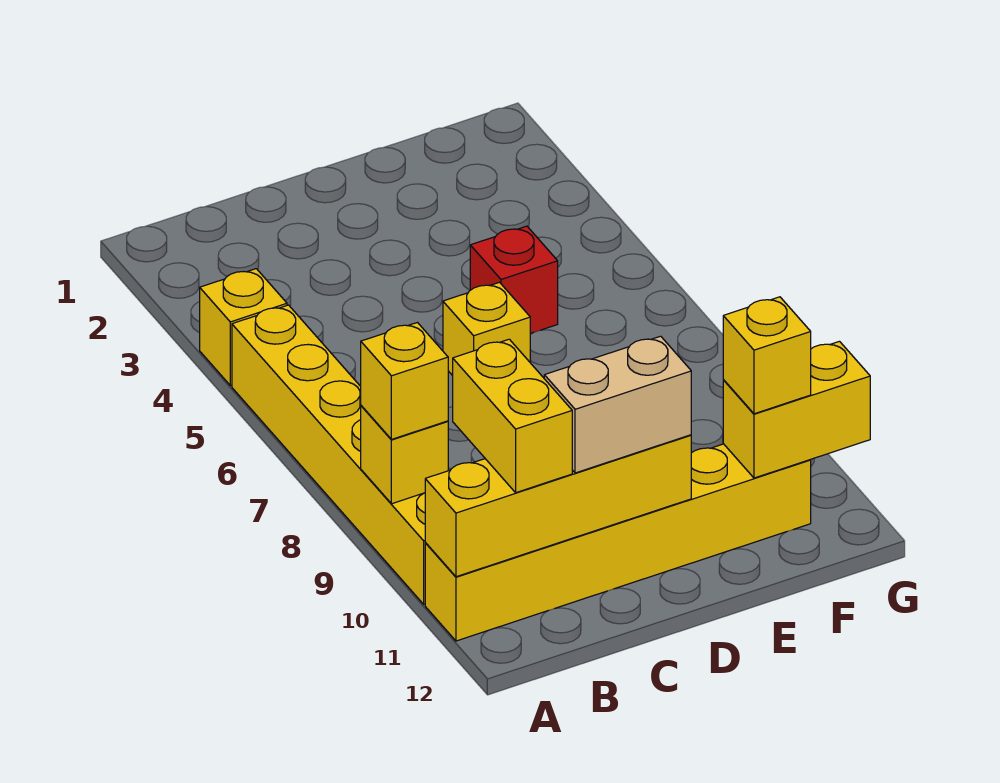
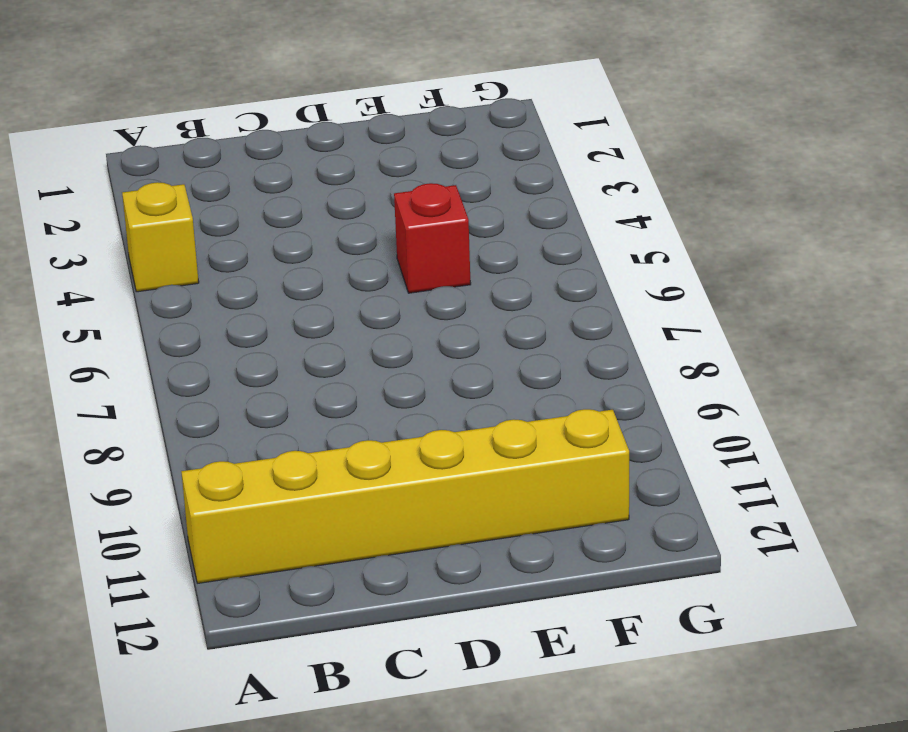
none -> yellow 1x6 brick [232,305,426,604]
none -> yellow 1x1 brick [443,282,530,376]
none -> yellow 1x1 brick [361,406,448,504]

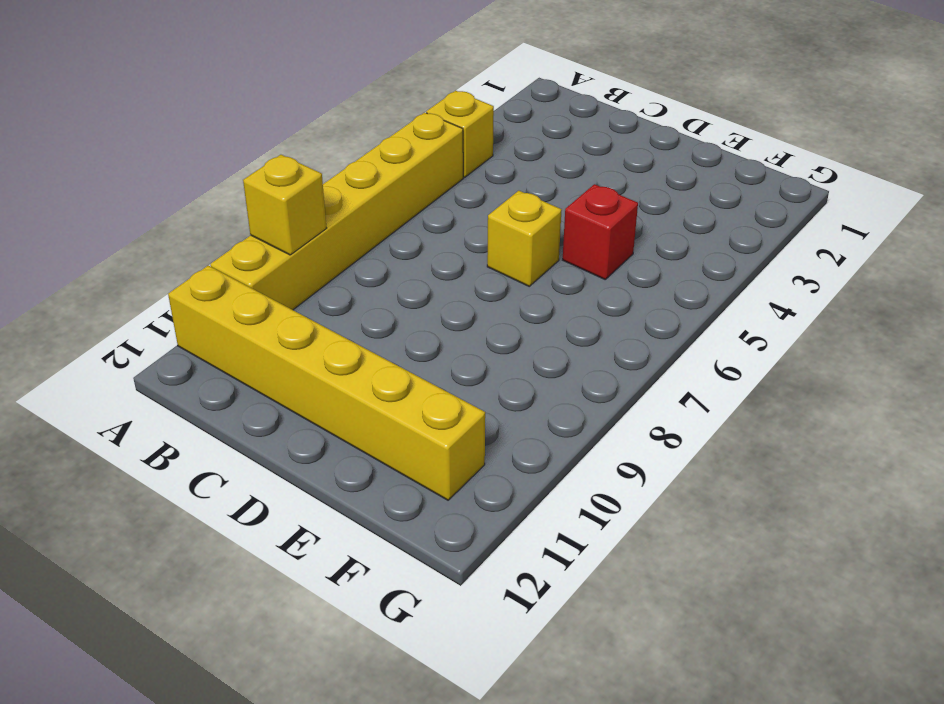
none -> yellow 1x4 brick [425,435,691,577]
none -> yellow 1x2 brick [723,341,870,478]
none -> yellow 1x1 brick [361,323,448,439]

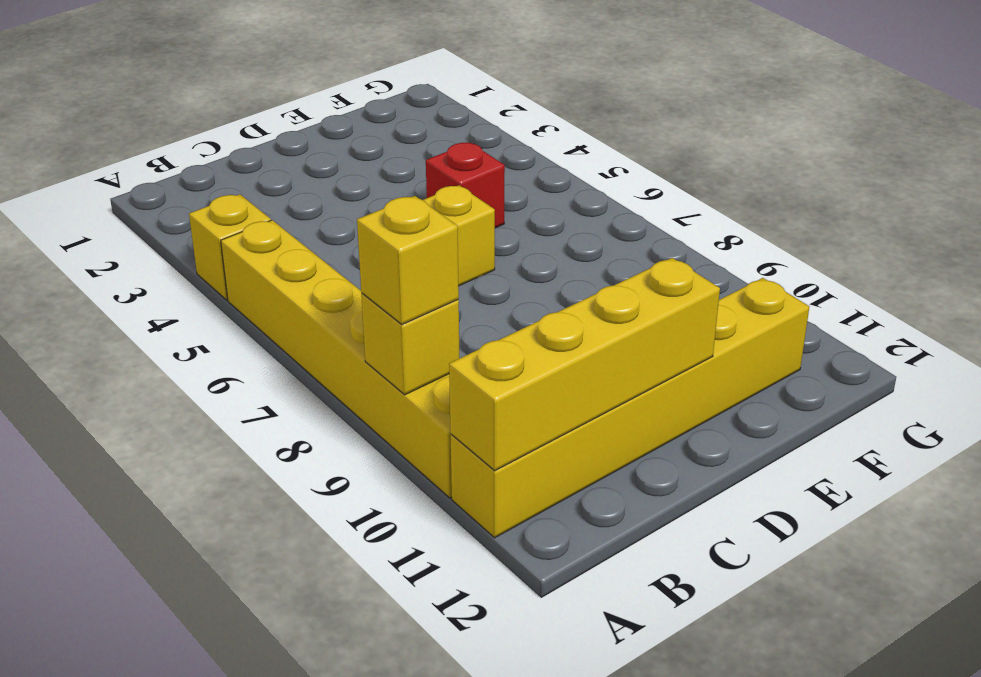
none -> yellow 1x2 brick [723,341,870,478]
none -> yellow 1x2 brick [453,339,572,493]
none -> tan 1x2 brick [544,336,691,473]

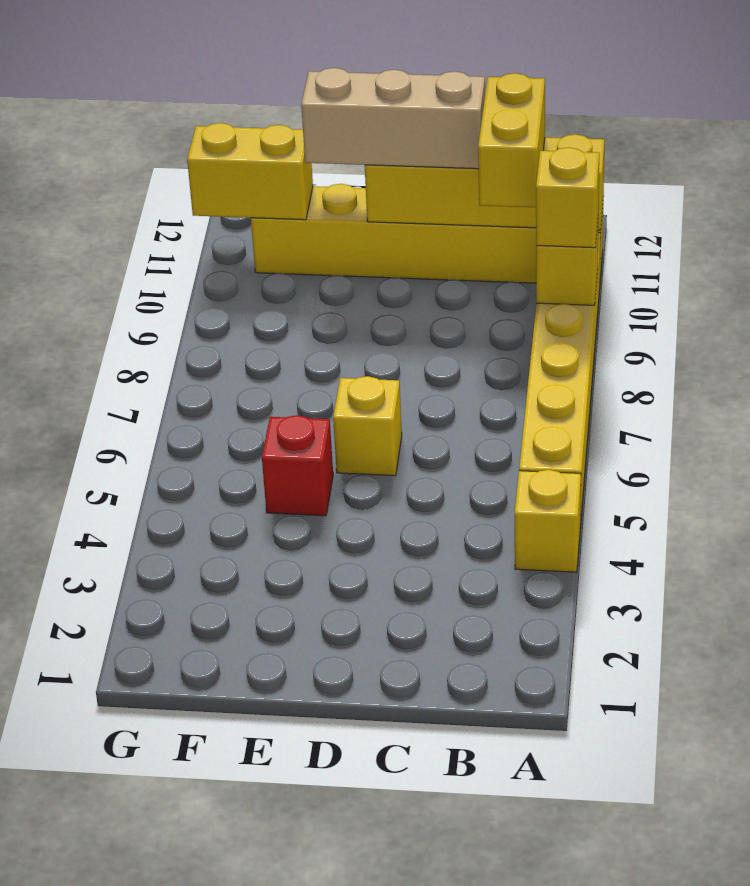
tan 1x3 brick [301,68,485,169] -> tan 1x2 brick [544,336,691,473]
none -> yellow 1x1 brick [723,297,811,414]

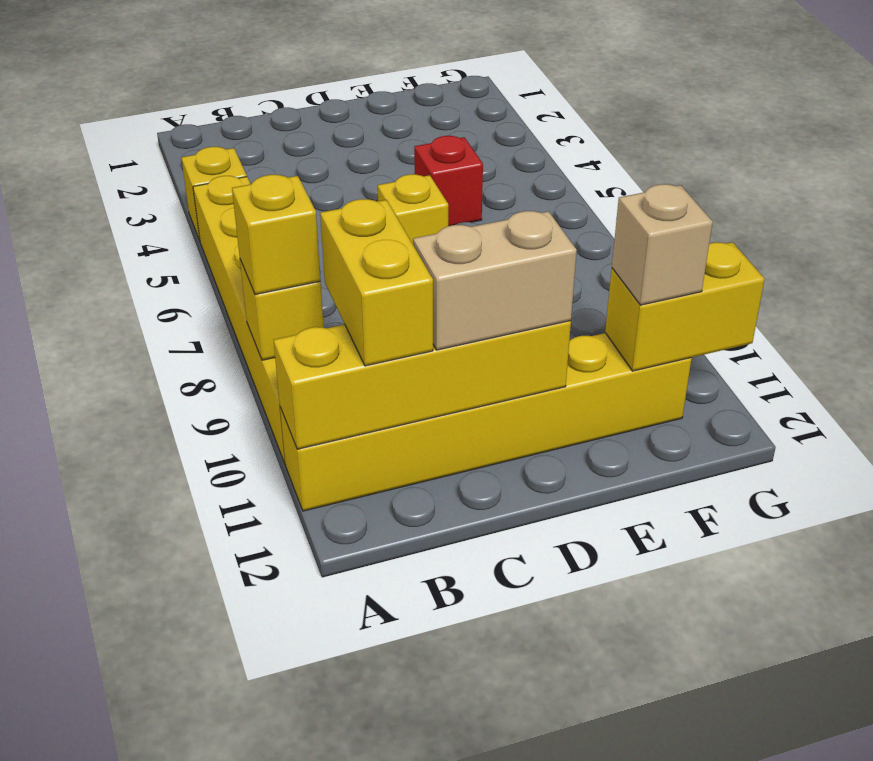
tan 1x1 brick [612,184,713,305] -> yellow 1x1 brick [723,297,811,414]

